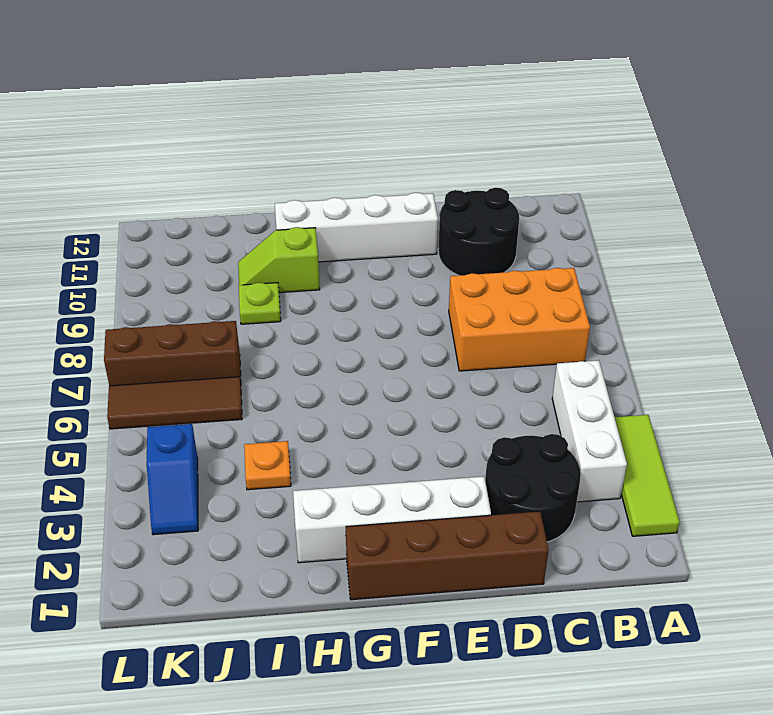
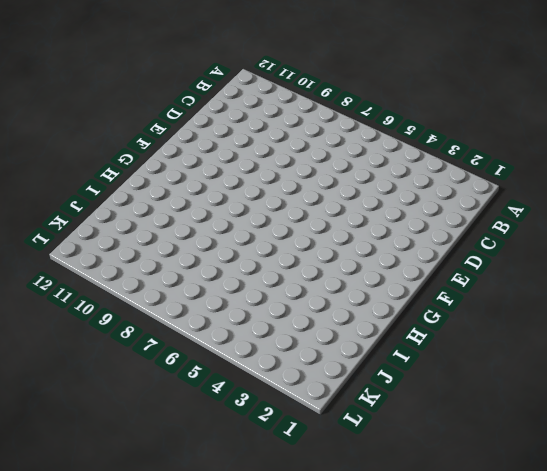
none -> lime 1x3 tile [615,415,680,536]
none -> white 1x3 brick [552,360,627,502]
none -> orange 2x3 brick [449,268,590,371]

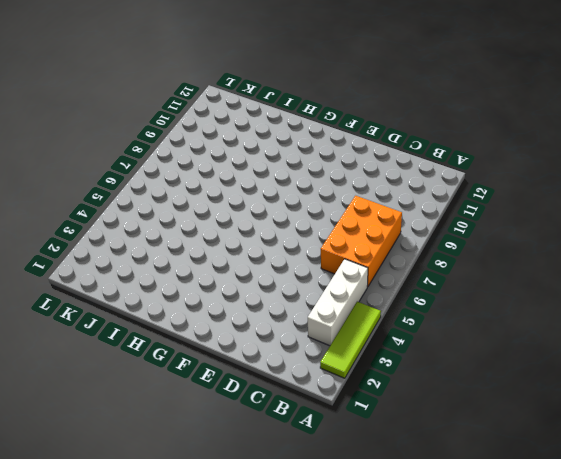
orange 2x3 brick [321,196,402,287] -> orange 2x3 brick turned to [449,268,590,371]
none -> black 2x2 round brick [485,434,581,542]
none -> black 2x2 round brick [438,188,519,275]
none -> brown 1x4 brick [346,512,549,600]

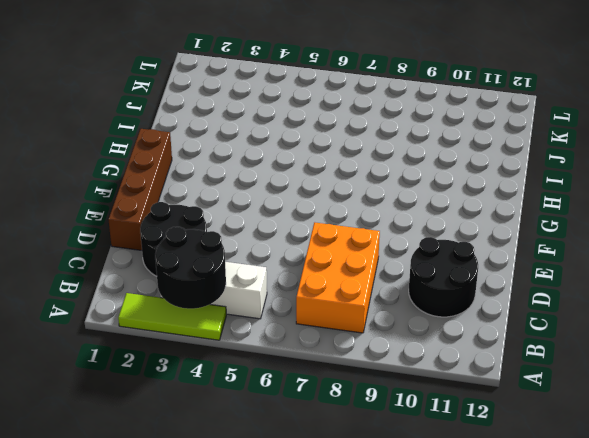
black 2x2 round brick [155,227,226,309] -> none
none -> white 1x4 brick [293,476,491,563]
none -> white 1x4 brick [275,193,438,262]
none -> lime 1x2 slope [238,227,320,293]

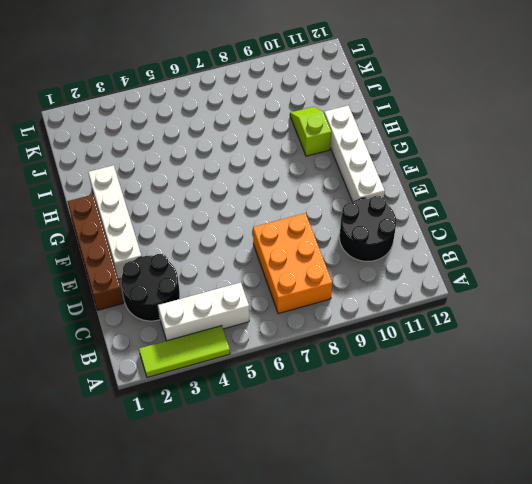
none -> orange 1x1 plate [244,441,291,490]
none -> lime 1x1 plate [239,283,281,324]
none -> brown 1x3 tile [107,377,242,429]

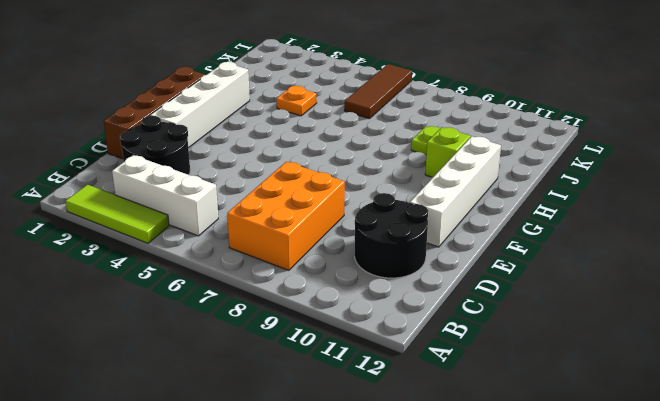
none -> brown 1x3 brick [104,321,241,386]
none -> blue 1x2 slope [147,424,198,535]

